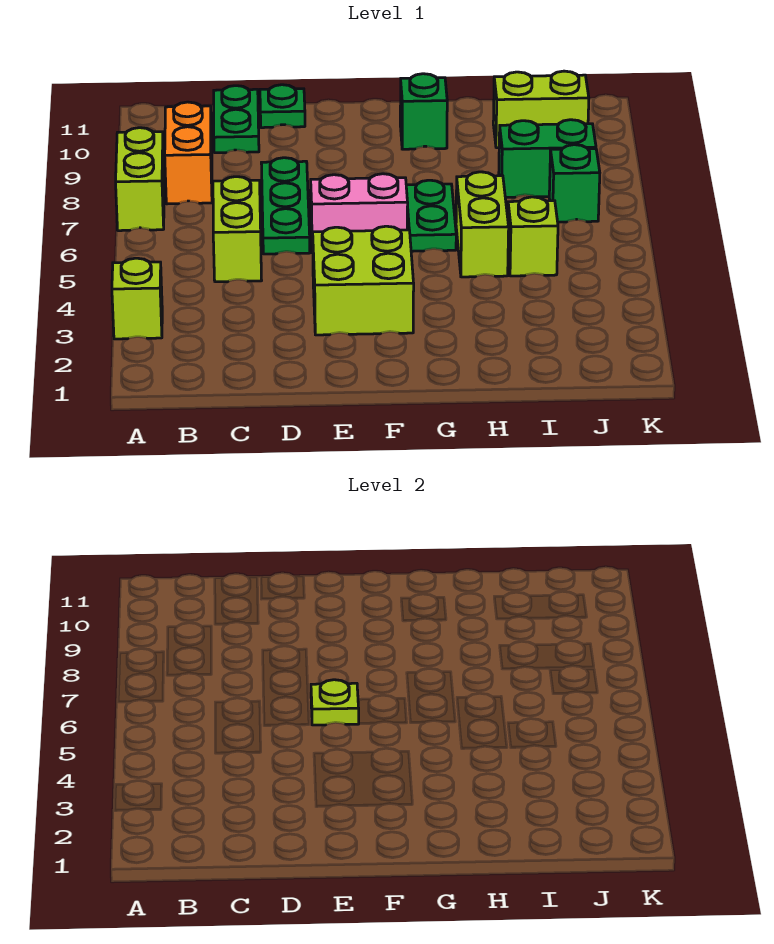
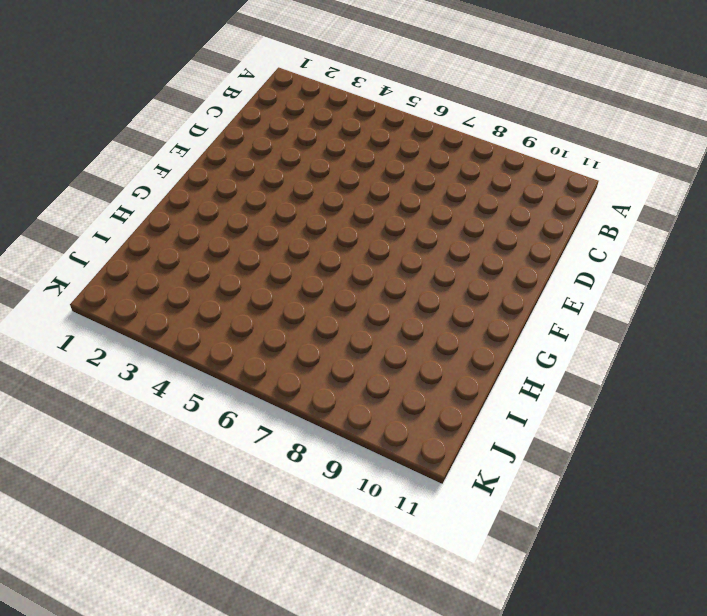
none -> lime 1x1 brick [112,258,162,339]
none -> lime 1x2 brick [116,128,164,231]
none -> orange 1x2 brick [165,102,212,204]

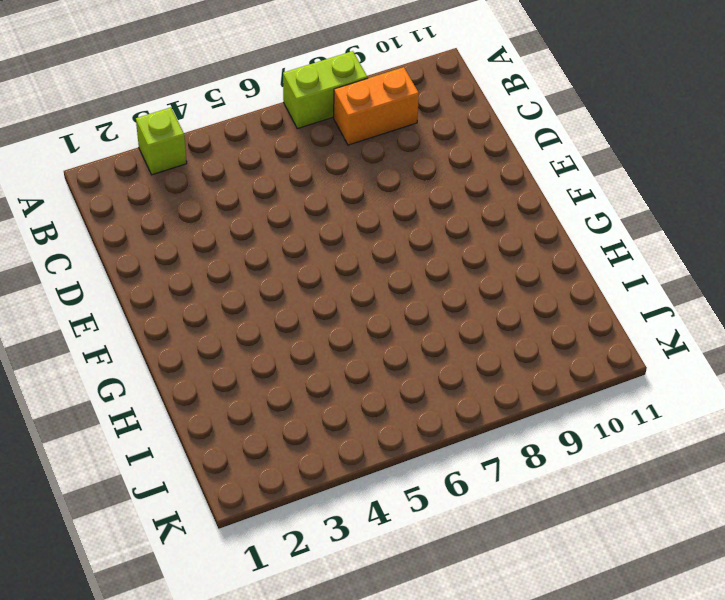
none -> lime 1x2 brick [213,177,262,282]
none -> green 1x2 plate [214,86,259,153]
none -> green 1x3 plate [261,158,310,254]

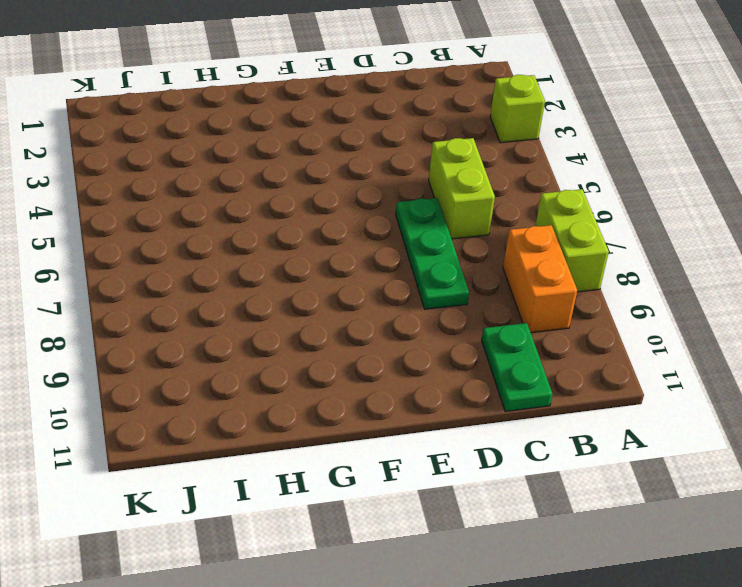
none -> green 1x1 plate [260,85,305,128]
none -> lime 2x2 brick [313,226,414,335]
none -> pink 1x2 brick [311,174,408,253]

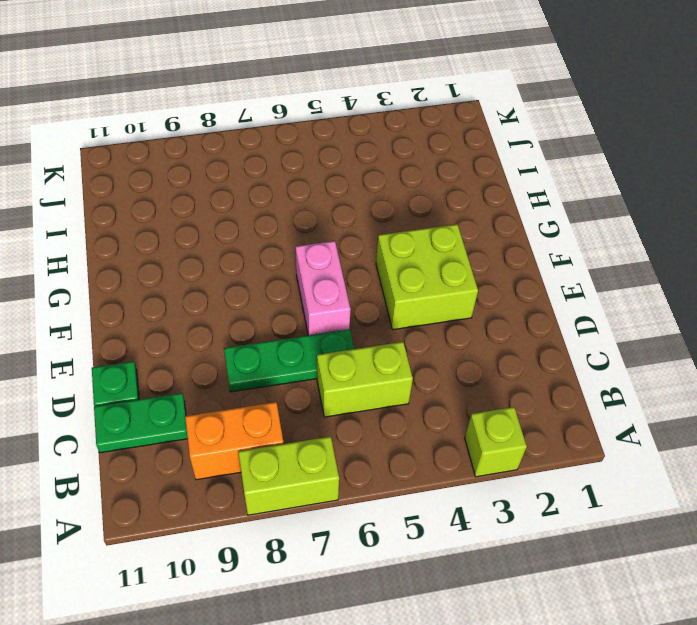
none -> green 1x2 plate [406,180,456,251]
none -> green 1x1 brick [400,74,447,149]
none -> lime 1x2 brick [456,172,509,277]

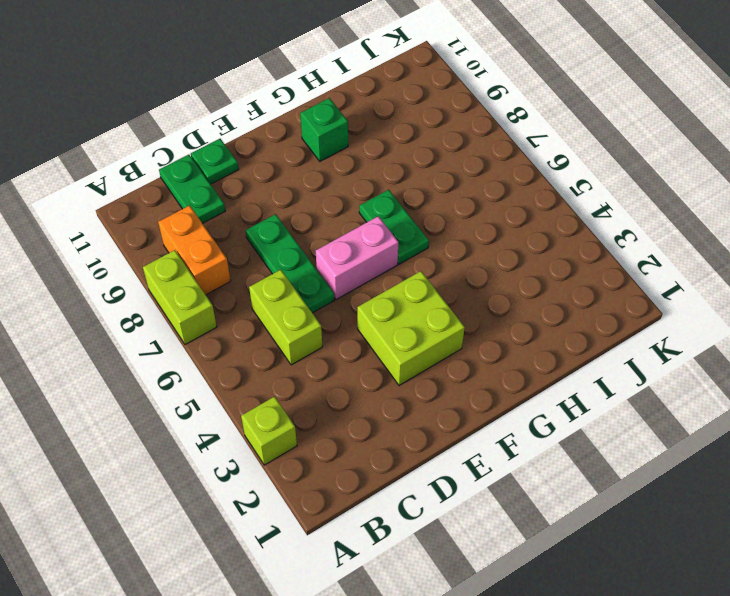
none -> lime 1x2 brick [456,172,509,277]
none -> lime 1x1 brick [508,197,558,276]
none -> green 1x2 brick [499,120,596,197]

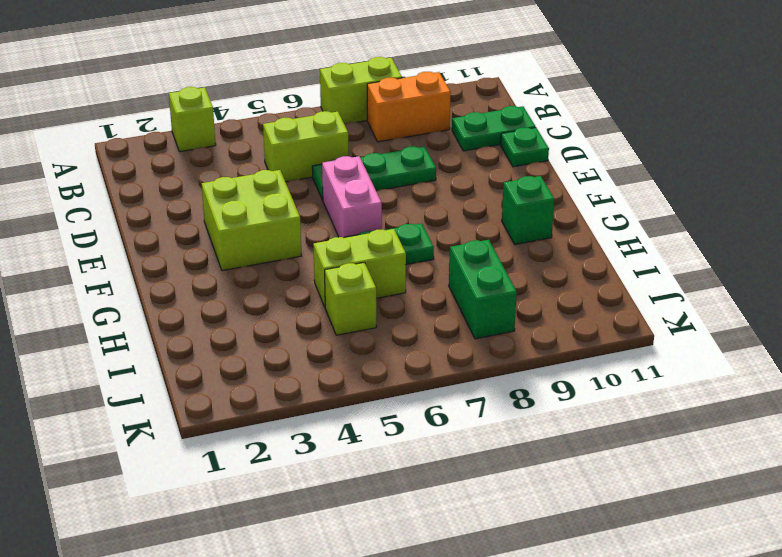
none -> lime 1x2 brick [493,71,589,148]
none -> green 1x1 brick [549,145,600,222]
none -> lime 1x1 plate [311,680,359,725]

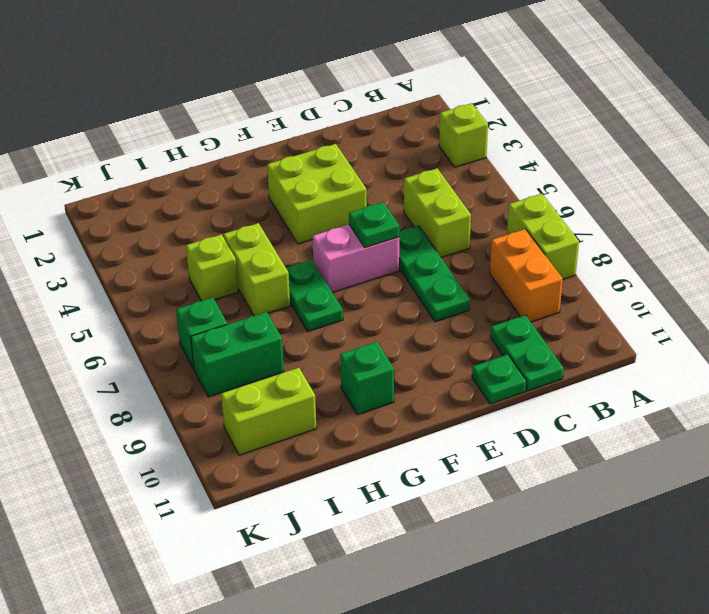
green 1x1 plate [349,202,399,248] -> lime 1x1 plate [311,680,359,725]

